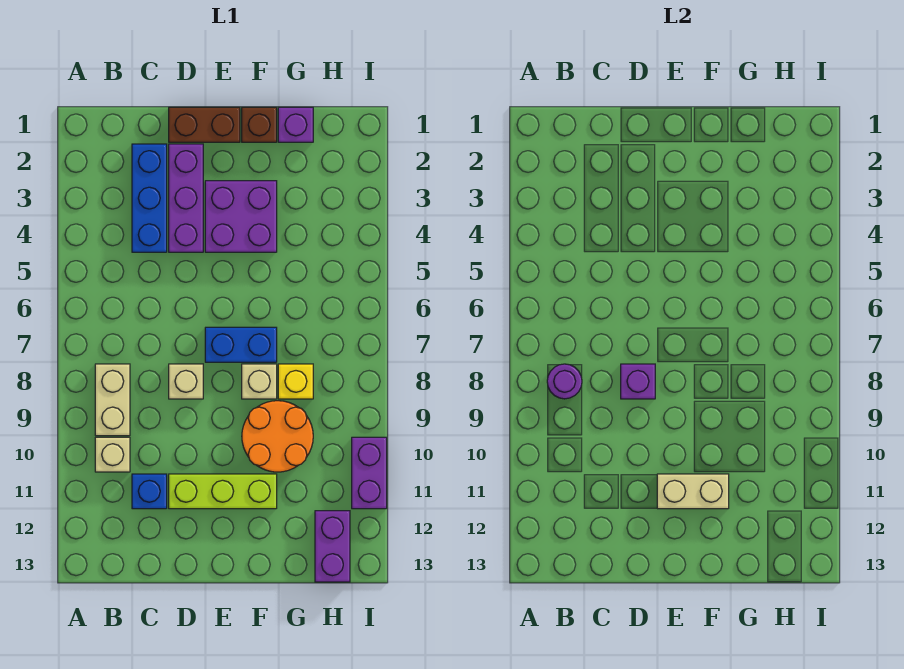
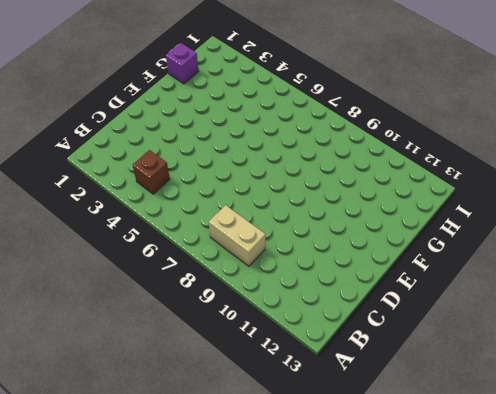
brown 1x1 brick [133,150,170,194] -> brown 1x1 brick moved to [242,107,277,142]
none -> tan 1x1 brick [95,437,130,472]
none -> blue 1x3 brick [132,144,167,252]
none -> blue 1x1 brick [132,474,167,509]

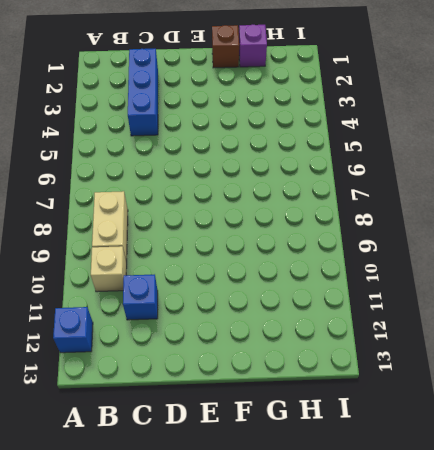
blue 1x1 brick [53,307,93,353] -> none
none -> brown 1x2 brick [169,107,240,142]
none -> purple 1x3 brick [169,144,203,252]
none -> tan 1x1 brick [169,364,203,399]

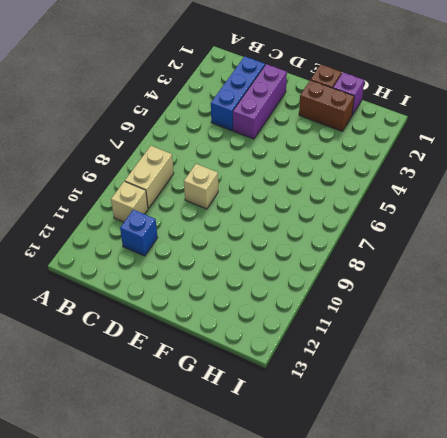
brown 1x2 brick [299,80,354,131] -> brown 1x2 brick moved to [169,107,240,142]
none -> lime 1x3 brick [169,474,277,509]
none -> purple 2x2 brick [205,181,277,252]
none -> blue 1x2 brick [205,327,277,362]

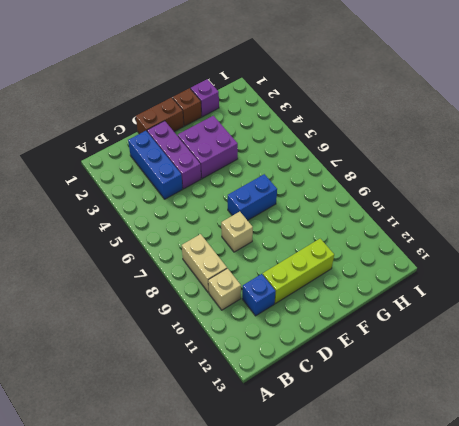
none -> tan 1x1 brick [242,364,277,399]
none -> orange 2x2 round brick [242,401,313,472]
none -> yellow 1x1 brick [278,364,313,399]

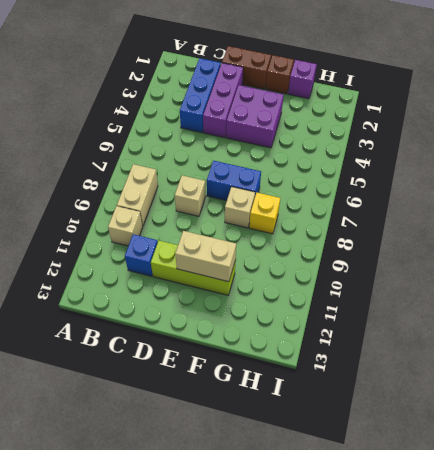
none -> orange 2x2 round brick [242,401,313,472]
none -> purple 1x2 brick [315,511,350,582]
none -> purple 1x2 brick [352,437,387,509]

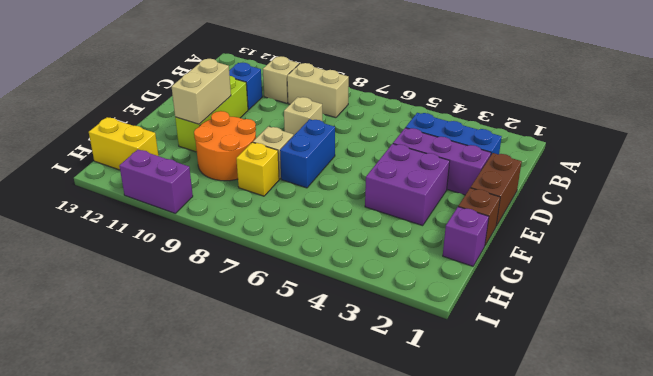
yellow 1x2 brick [89,117,158,170] -> purple 1x2 brick [315,511,350,582]
none -> purple 1x1 round brick [547,364,582,399]
none -> purple 1x1 brick [621,364,655,399]

